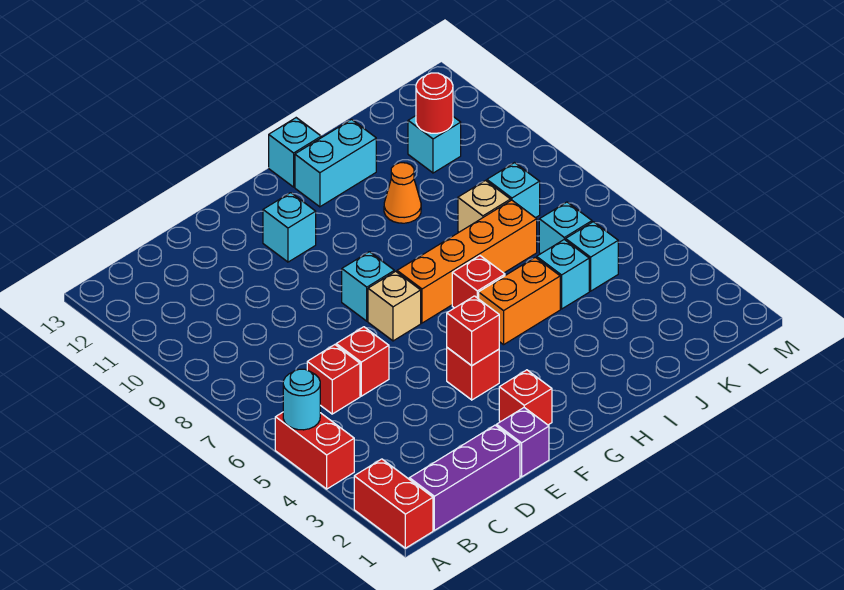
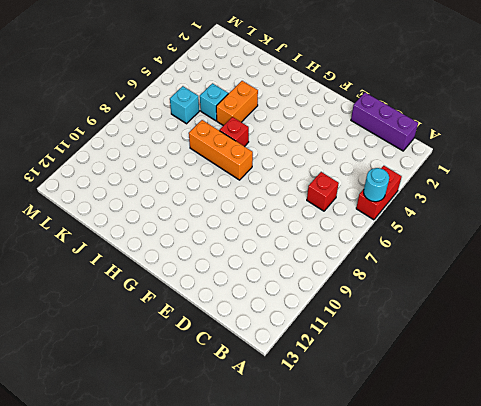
orange 1x3 brick [189,120,253,180] -> orange 1x4 brick [397,200,537,323]
orange 1x2 brick [216,81,258,126] -> orange 1x2 brick turned to [479,257,560,345]
none -> red 1x2 brick [354,459,433,548]
none -> red 1x1 brick [336,327,389,396]
none -> purple 1x1 brick [497,408,549,477]

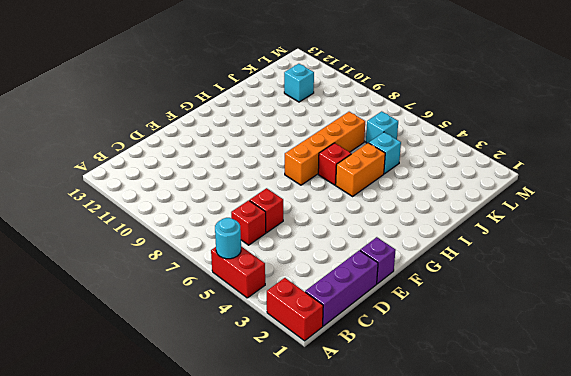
none -> red 1x1 brick [499,370,552,425]
none -> red 1x1 brick [447,348,499,400]
none -> tan 1x1 brick [368,271,421,341]

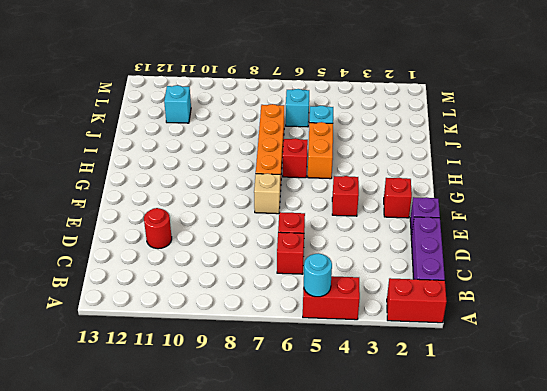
red 1x1 round brick [144,208,172,249] -> red 1x1 round brick moved to [416,73,453,133]
none -> cyan 1x1 brick [342,252,394,321]
none -> cyan 1x1 brick [263,193,316,262]
none -> cyan 1x2 brick [295,120,376,207]

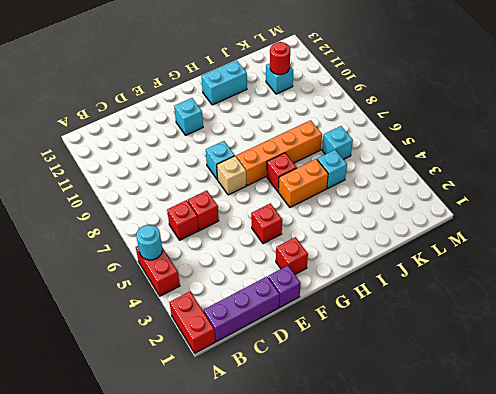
none -> cyan 1x1 brick [269,118,321,187]
none -> orange 1x1 cone [384,163,421,223]
none -> tan 1x1 brick [458,181,511,232]

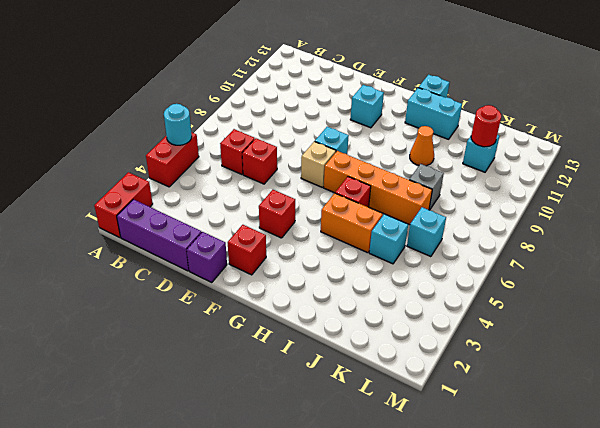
grey 1x1 brick [409,164,444,210] -> tan 1x1 brick [458,181,511,232]
none -> cyan 1x1 brick [566,222,618,291]
none -> cyan 1x1 brick [487,163,540,218]
none -> red 1x1 brick [447,296,499,366]

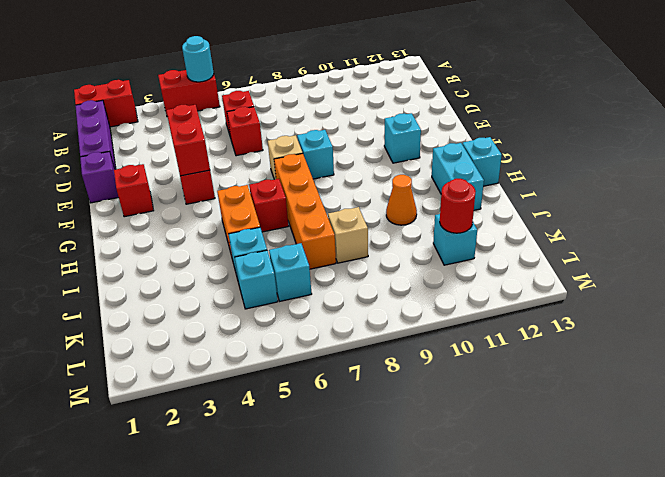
red 1x2 brick [166,105,210,176] -> red 1x1 brick [447,296,499,366]
none -> cyan 1x1 brick [487,163,540,218]

